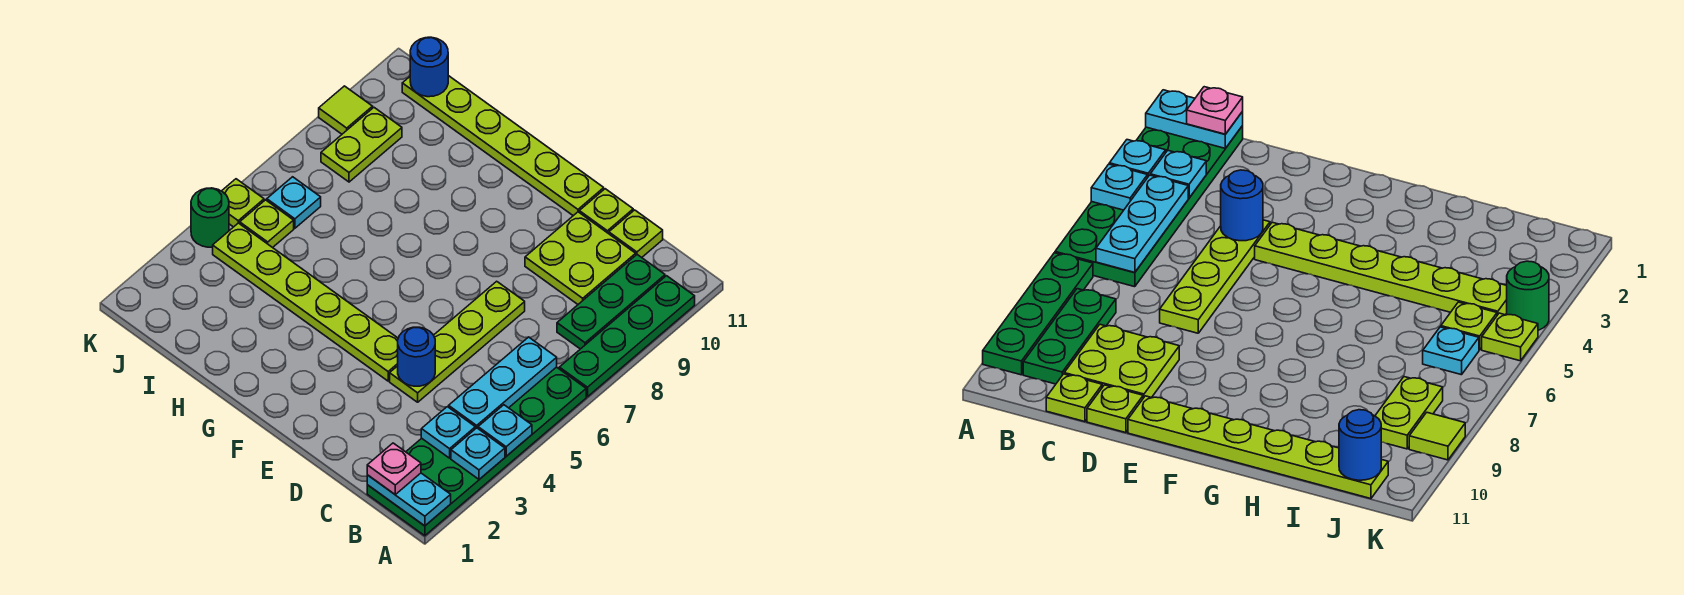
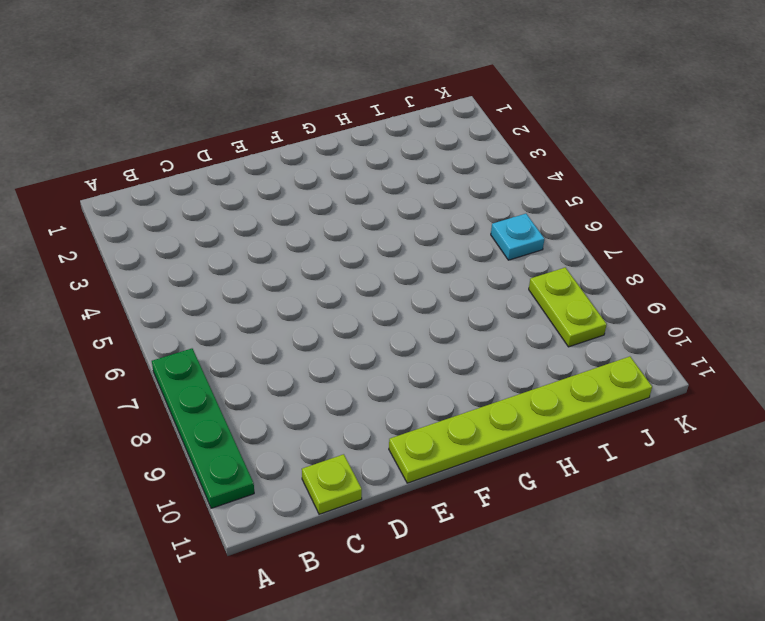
none -> green 2x6 plate [367,367,586,536]
none -> green 1x3 plate [557,255,665,349]
none -> lime 2x2 plate [525,212,636,304]

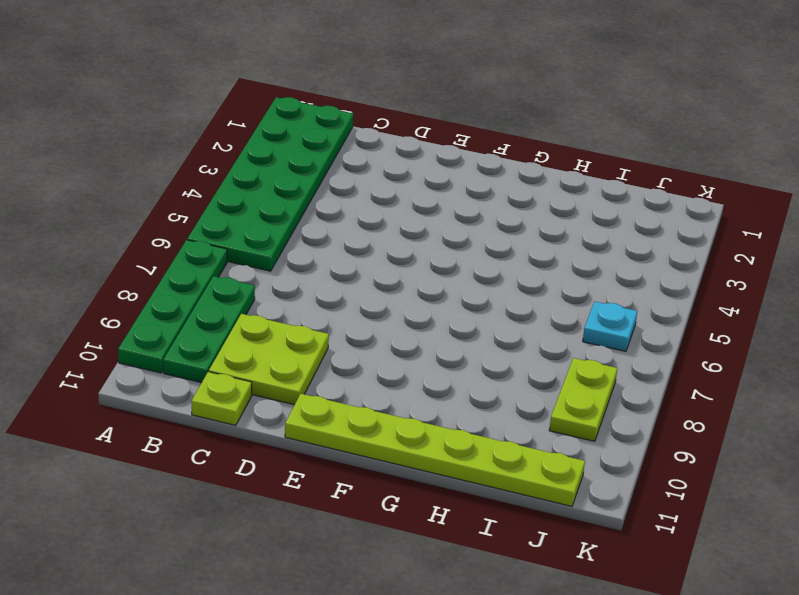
none -> lime 1x4 plate [390,281,525,402]
none -> lime 1x1 plate [579,189,633,234]
none -> lime 1x6 plate [213,223,398,381]

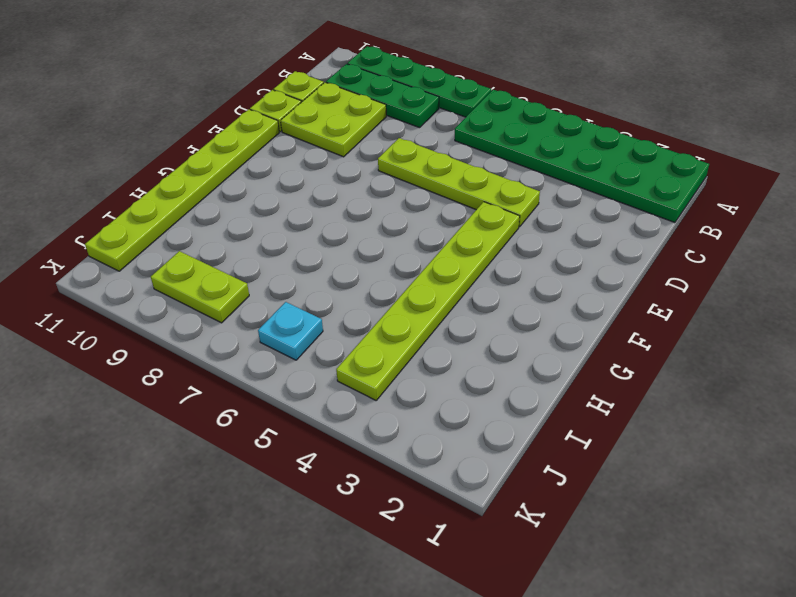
none -> lime 1x1 plate [240,200,294,248]
none -> green 1x1 round brick [191,188,229,247]
none -> lime 1x1 plate [222,179,264,227]

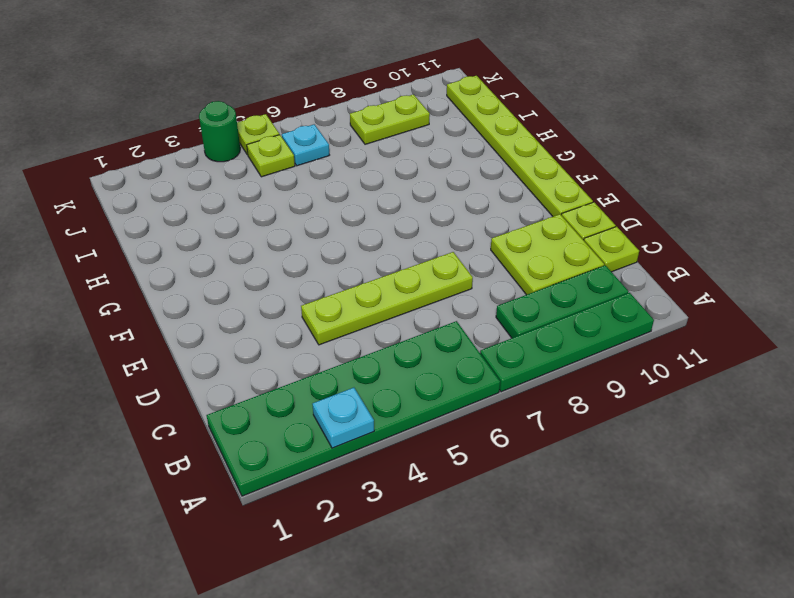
none -> lime 1x6 plate [213,223,398,381]
none -> lime 1x1 tile [319,86,373,134]
none -> cyan 1x2 plate [367,473,451,526]

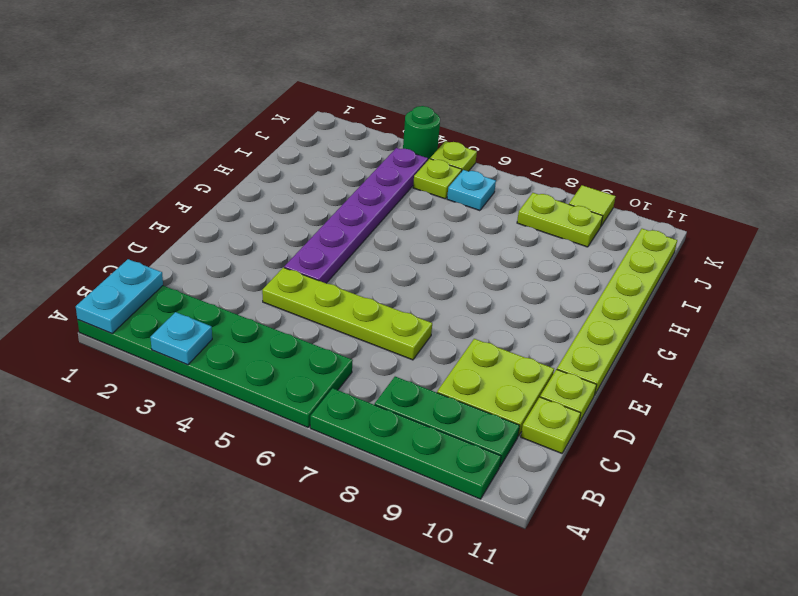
purple 1x6 plate [284,148,428,283] -> lime 1x6 plate [213,223,398,381]
none -> cyan 1x1 plate [478,405,532,456]
none -> cyan 1x1 plate [421,407,475,458]
none -> cyan 1x3 plate [449,337,557,429]

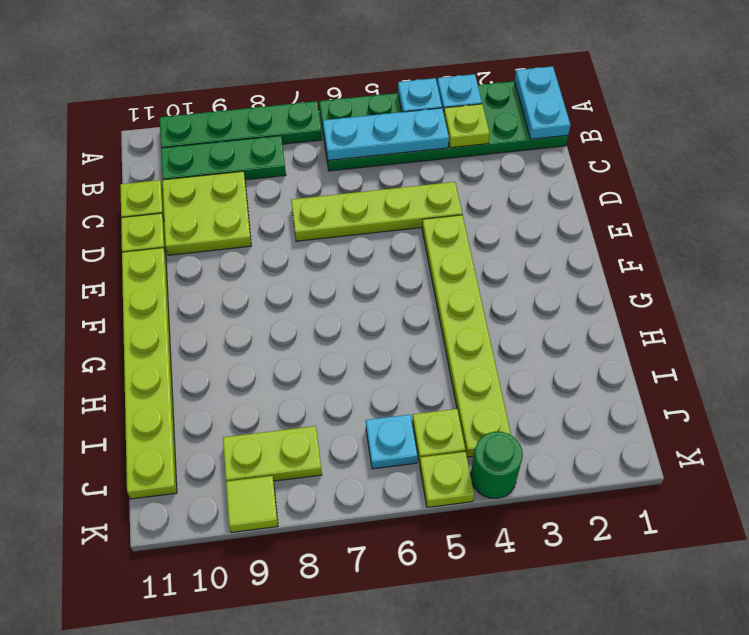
lime 1x1 plate [444,104,490,148] -> cyan 1x1 plate [421,407,475,458]
none -> blue 1x1 round brick [398,327,435,386]
none -> blue 1x1 round brick [410,37,448,97]
none -> pink 1x1 plate [367,443,421,494]

